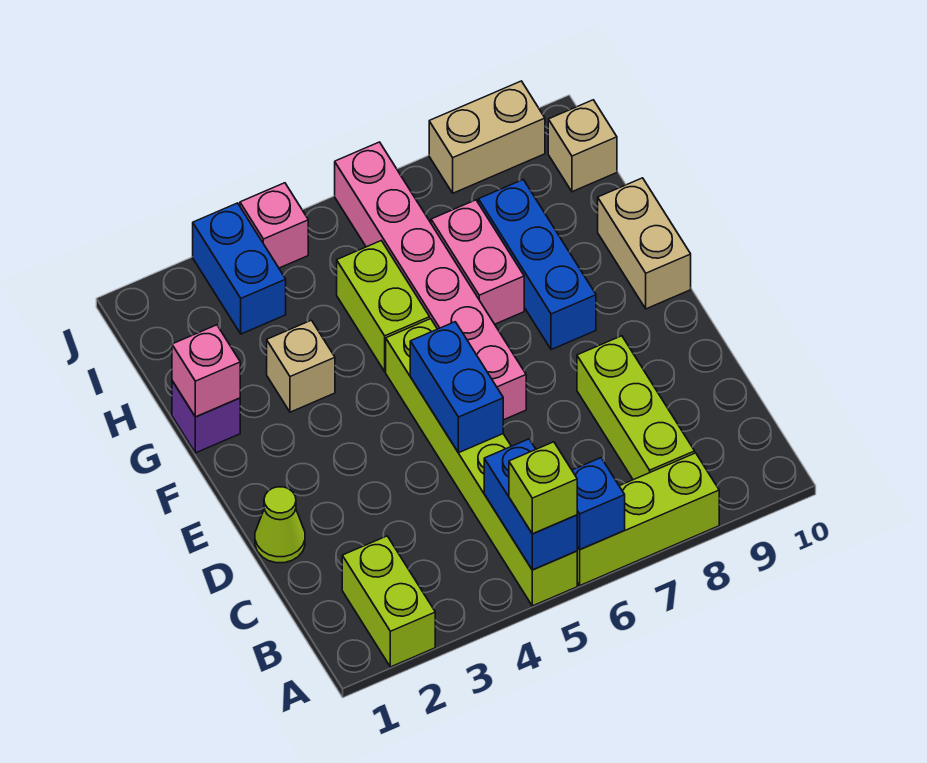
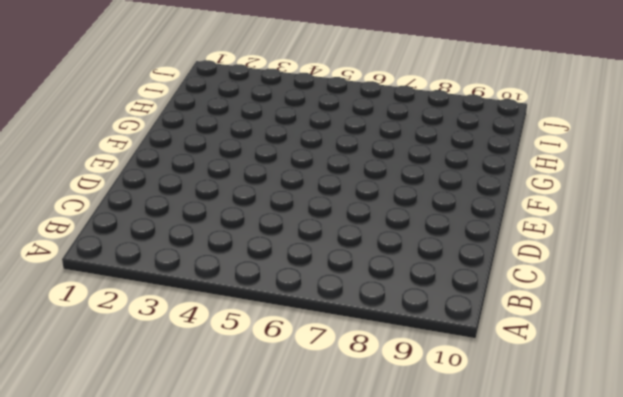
none -> lime 1x2 brick [342,536,435,667]
none -> lime 1x6 brick [386,319,577,606]
none -> lime 1x3 brick [577,453,719,585]

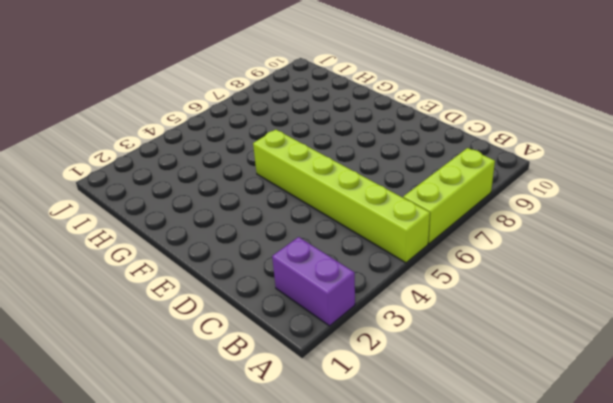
purple 1x2 brick [272,237,355,326] -> lime 1x2 brick [342,536,435,667]
none -> lime 1x3 brick [577,336,695,480]
none -> lime 1x1 cone [255,487,305,563]
none -> pink 1x6 brick [335,142,526,420]

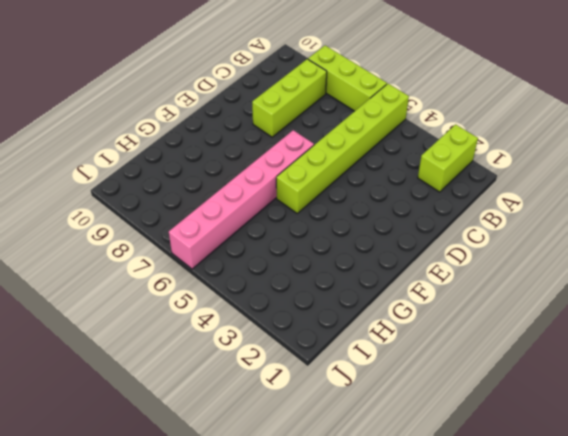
none -> lime 1x1 cone [255,487,305,563]
none -> blue 1x3 brick [478,180,596,350]
none -> tan 1x2 brick [598,178,691,309]

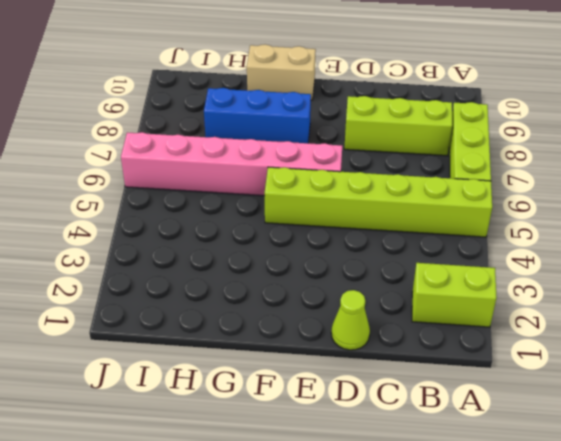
none -> purple 1x1 brick [172,381,240,453]
none -> tan 1x1 brick [267,320,335,412]
none -> lime 1x2 brick [337,241,430,371]

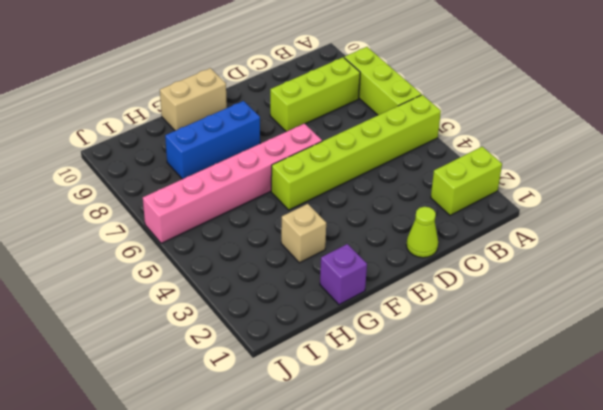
none -> lime 1x2 brick [337,241,430,371]
none -> pink 1x2 brick [431,200,524,324]
none -> blue 1x2 brick [193,203,286,334]

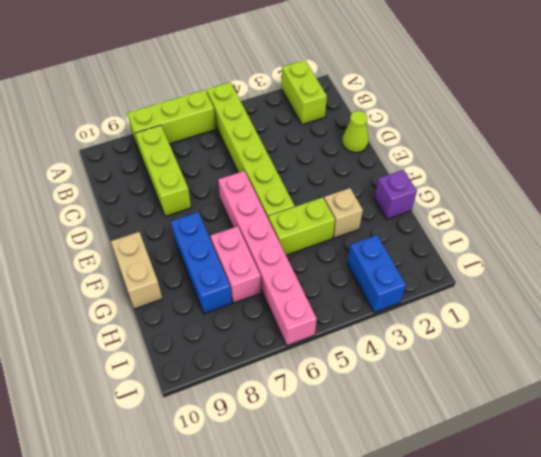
lime 1x2 brick [268,197,335,255] -> lime 1x2 brick turned to [337,241,430,371]
none -> tan 1x1 brick [548,100,617,192]
none -> pink 1x1 brick [240,183,308,268]
none -> tan 1x2 brick [429,81,545,193]

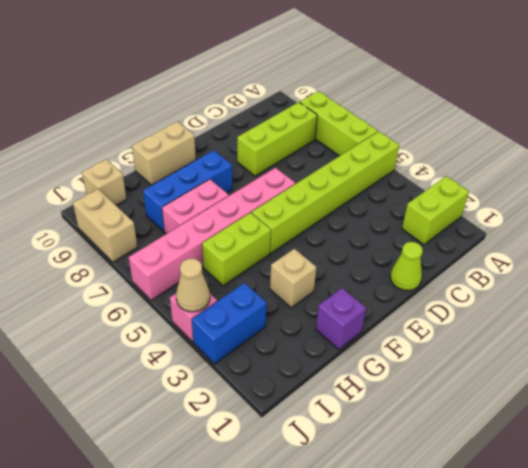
tan 1x1 cone [176,259,210,312] -> none
none -> blue 1x2 brick [484,439,577,570]
none -> blue 1x1 brick [572,458,625,550]
none -> blue 1x2 brick [410,322,503,453]

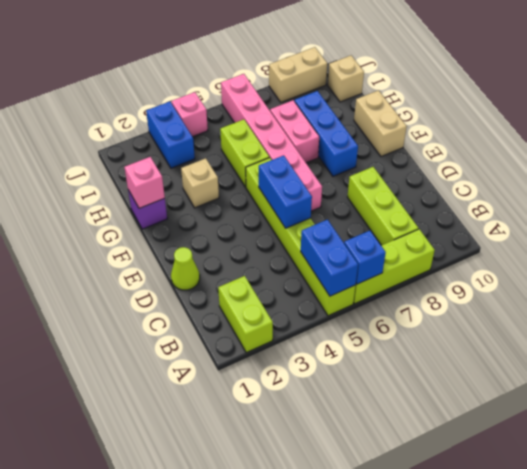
none -> lime 1x1 brick [509,442,577,534]

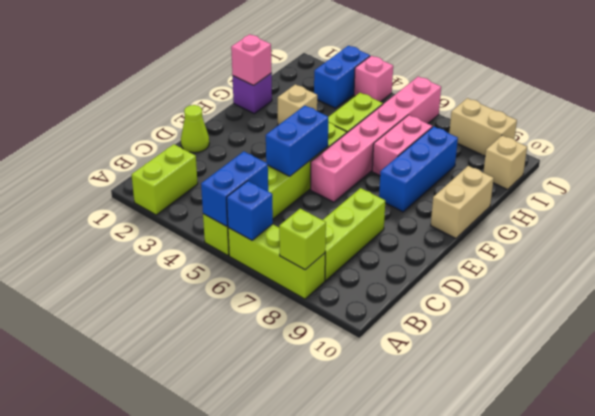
lime 1x1 brick [279,209,326,270] -> lime 1x1 brick moved to [509,442,577,534]

